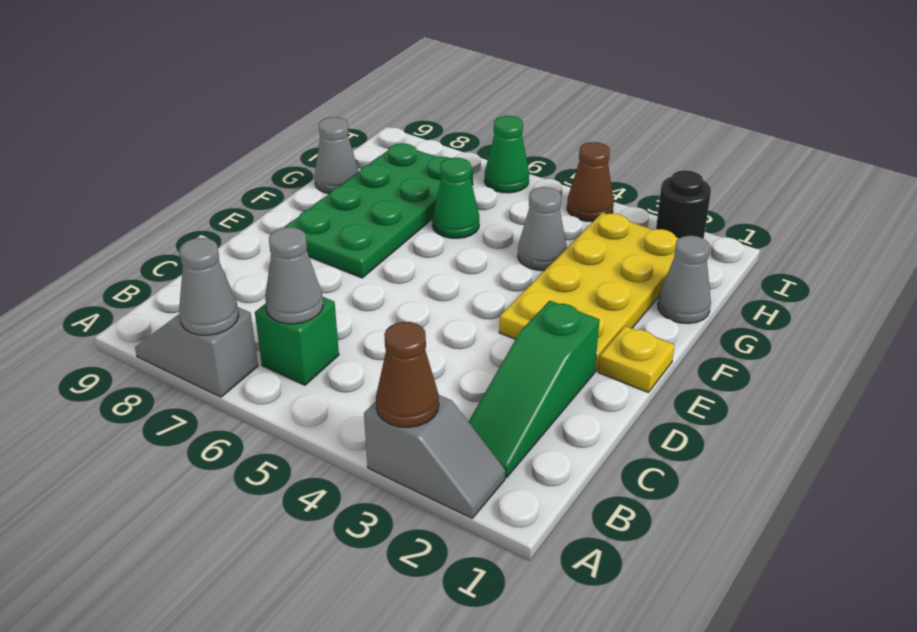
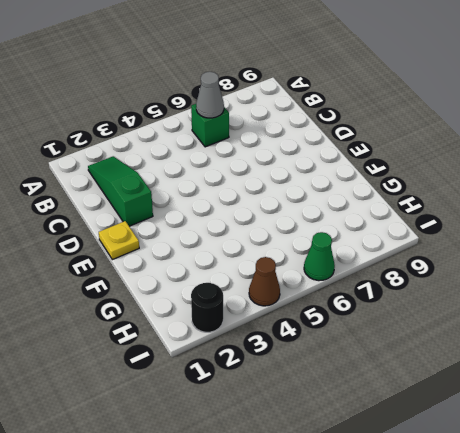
none -> grey 1x2 slope [364,395,505,518]
none -> grey 1x2 slope [135,307,258,397]
none -> yellow 2x4 plate [499,213,679,371]

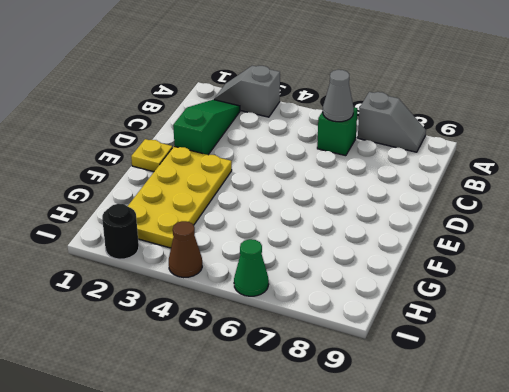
none -> green 2x4 plate [284,143,473,278]
none -> grey 1x1 cone [658,236,711,324]
none -> grey 1x1 cone [518,187,567,271]

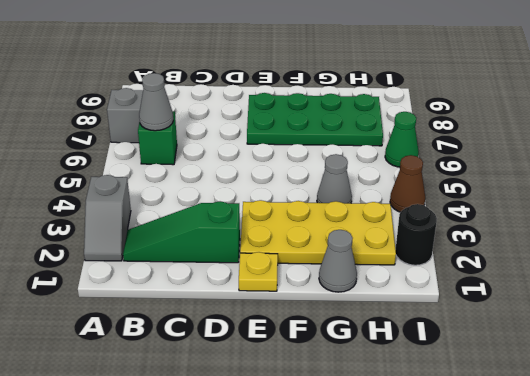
none -> green 1x1 cone [432,158,479,238]
none -> grey 1x1 cone [315,117,359,194]
none -> brown 1x1 cone [376,322,439,427]

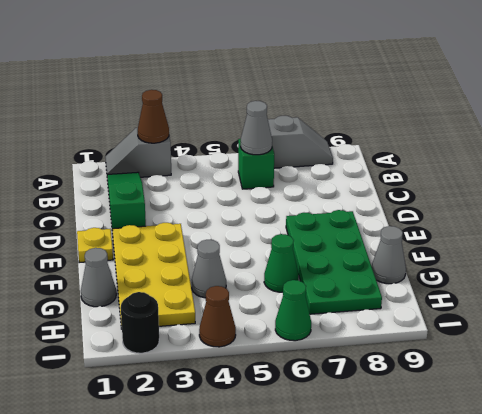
none -> grey 1x1 cone [179,238,239,335]

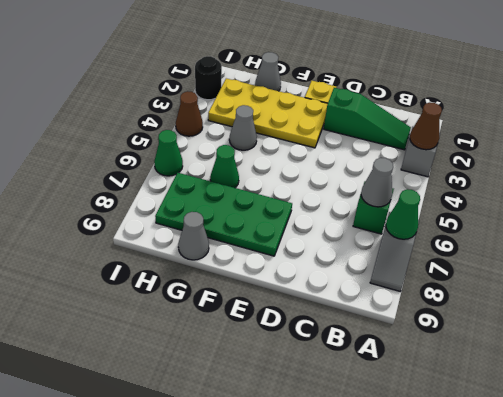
green 1x1 cone [386,189,420,239] -> grey 1x1 cone [179,238,239,335]

